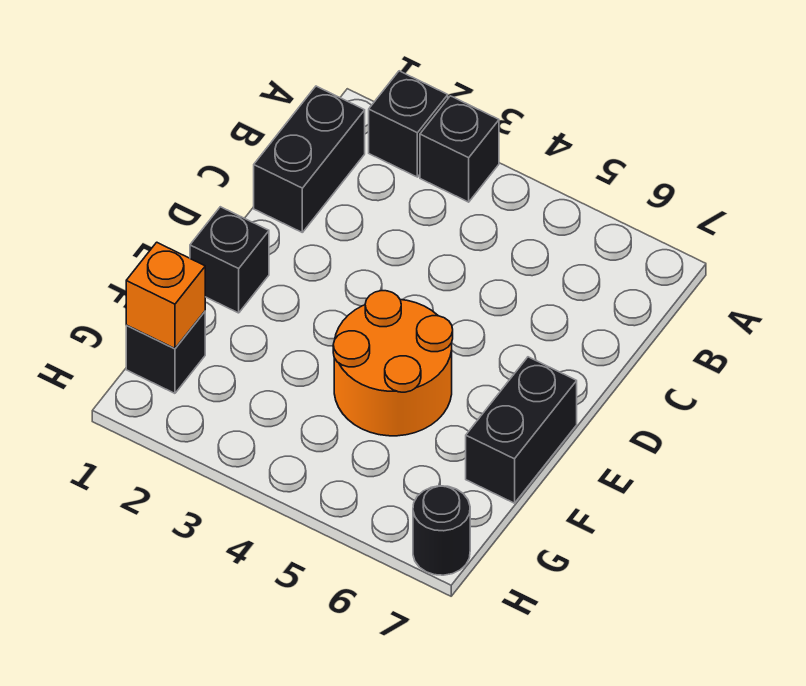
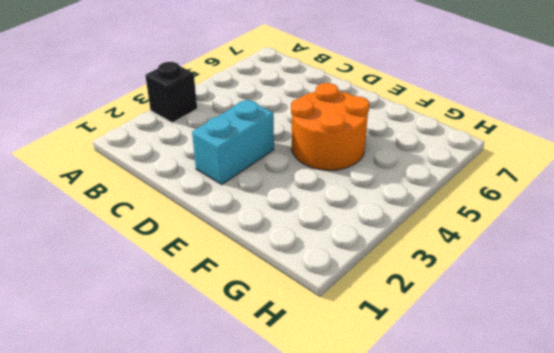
cyan 1x2 brick [192,99,274,184] -> none
none -> black 1x1 brick [369,71,448,177]
none -> black 1x2 brick [254,86,365,232]

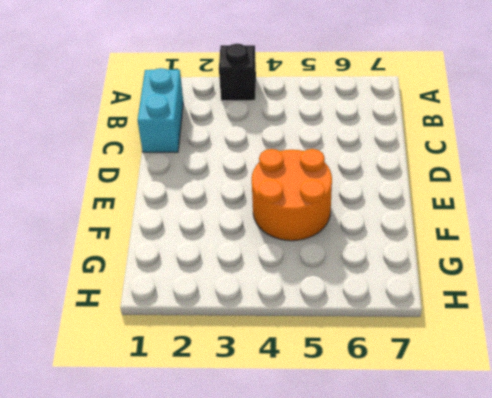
cyan 1x2 brick [138,68,183,152] -> black 1x2 brick [254,86,365,232]
none -> black 1x1 brick [369,71,448,177]
none -> black 1x1 brick [190,207,269,313]

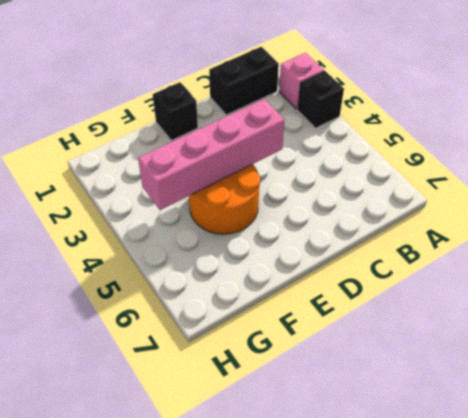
pink 1x1 brick [279,53,324,109] -> black 1x1 brick [369,71,448,177]
pink 1x4 brick [138,99,285,210] -> none
none -> black 1x2 brick [466,357,577,503]
none -> black 1x1 brick [126,312,205,393]

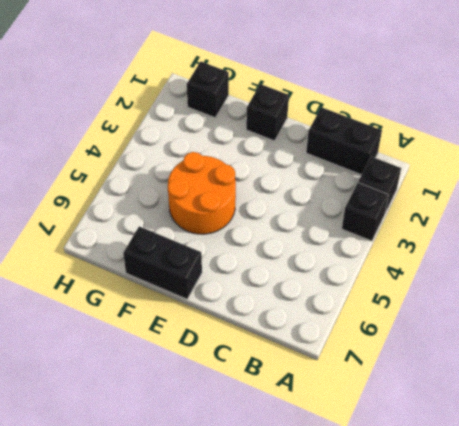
none -> black 1x1 round brick [413,486,470,575]
none -> orange 1x1 brick [126,242,205,348]

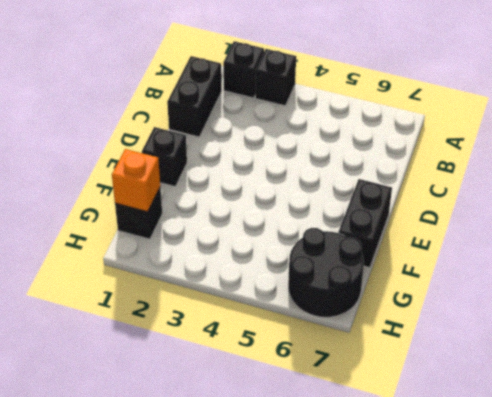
black 2x2 round brick [288,228,364,317] -> black 1x1 round brick [413,486,470,575]
none -> orange 2x2 round brick [333,291,453,436]

